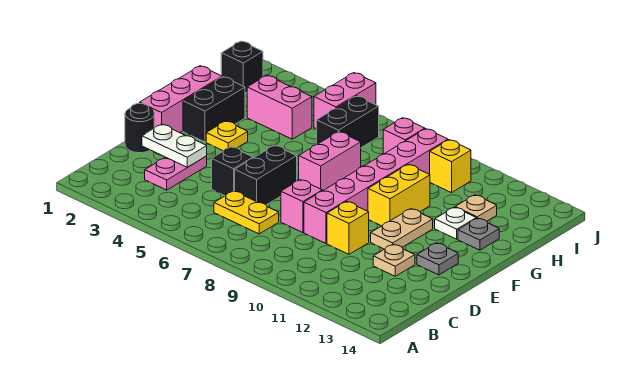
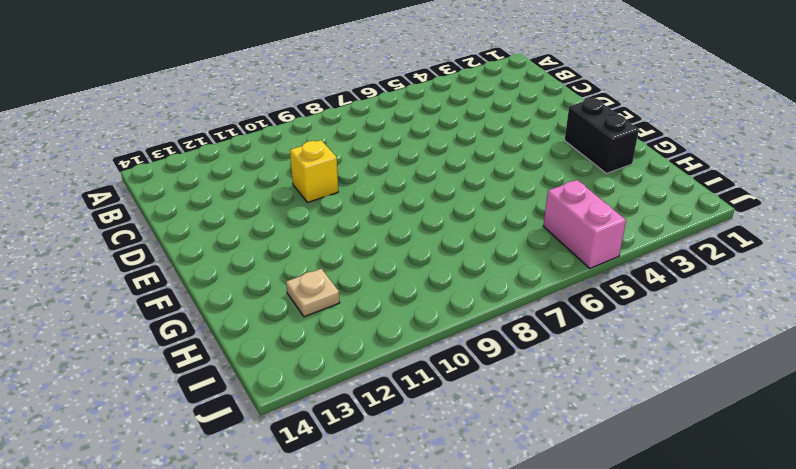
none -> pink 1x2 plate [145,156,207,190]
none -> yellow 1x2 plate [214,191,279,234]
none -> black 1x1 round brick [125,104,154,153]

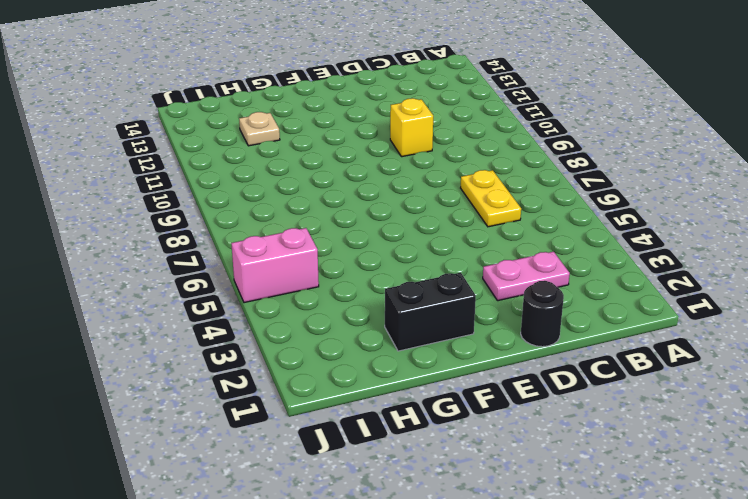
none -> black 1x1 brick [212,147,253,196]
none -> black 1x2 brick [235,145,297,205]
none -> pink 1x1 brick [281,180,322,233]

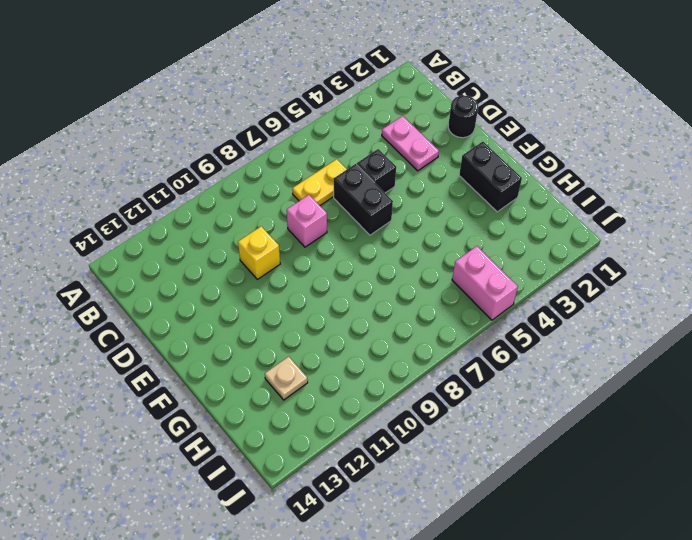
none -> pink 1x6 brick [304,129,448,243]
none -> tan 1x1 plate [373,244,415,276]
none -> pink 1x3 brick [140,66,222,133]

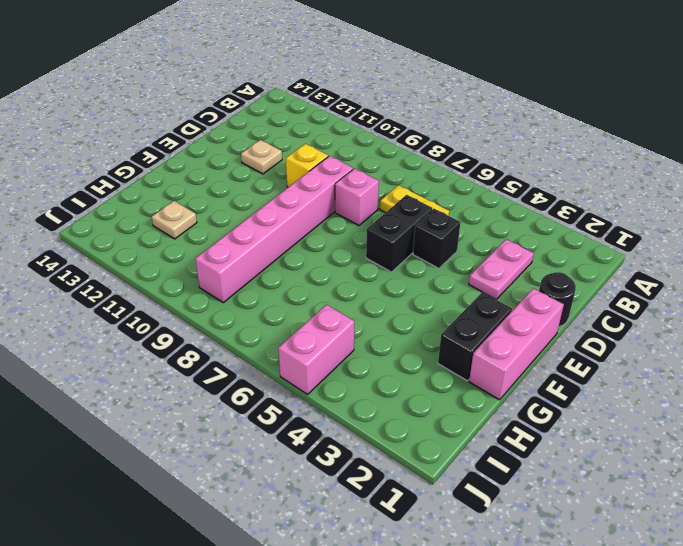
none -> tan 1x2 plate [371,209,433,249]
none -> grey 1x1 plate [417,243,458,275]
none -> yellow 1x1 plate [206,121,248,151]

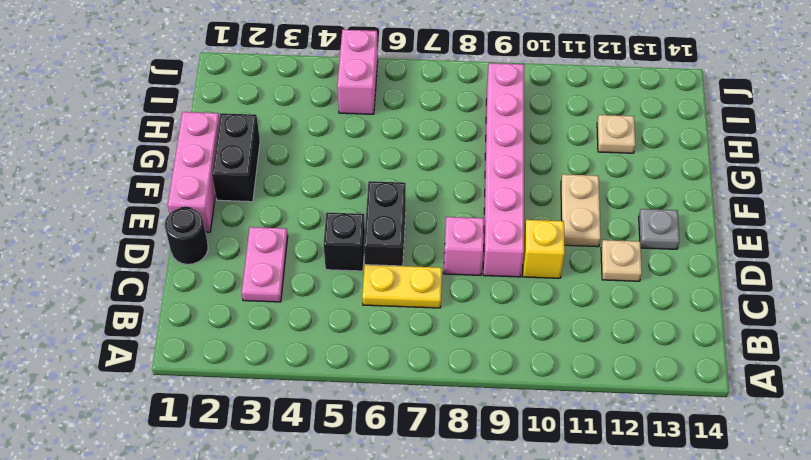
none -> yellow 1x1 plate [206,121,248,151]
none -> pink 1x2 brick [299,132,361,191]
none -> yellow 1x2 brick [368,165,430,226]

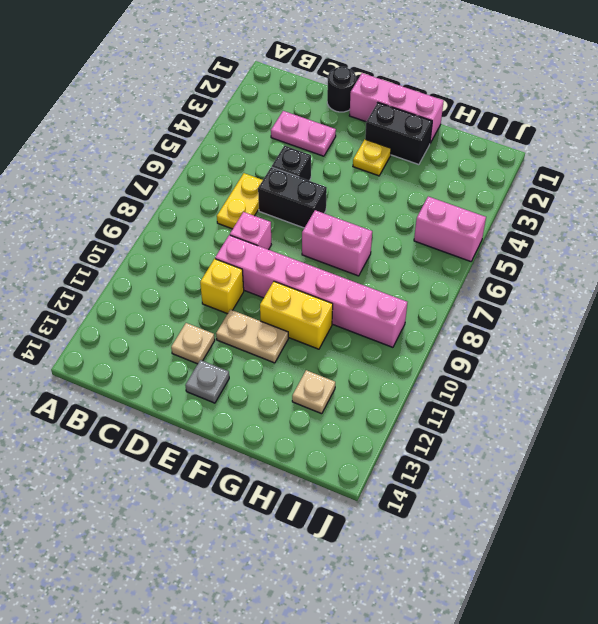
none -> white 1x1 plate [435,207,476,239]
none -> grey 1x1 plate [458,218,499,250]
none -> pink 1x2 brick [247,75,312,139]

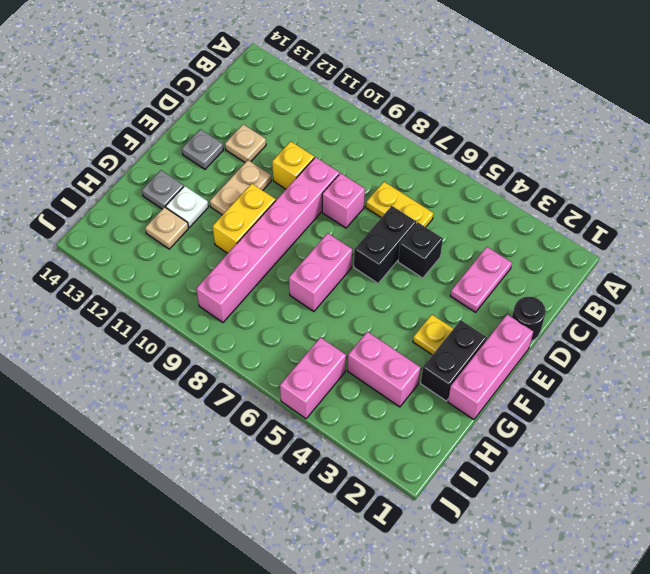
none -> black 1x2 brick [317,96,379,148]
none -> black 1x1 brick [221,41,263,93]
none -> pink 1x1 brick [383,118,425,154]

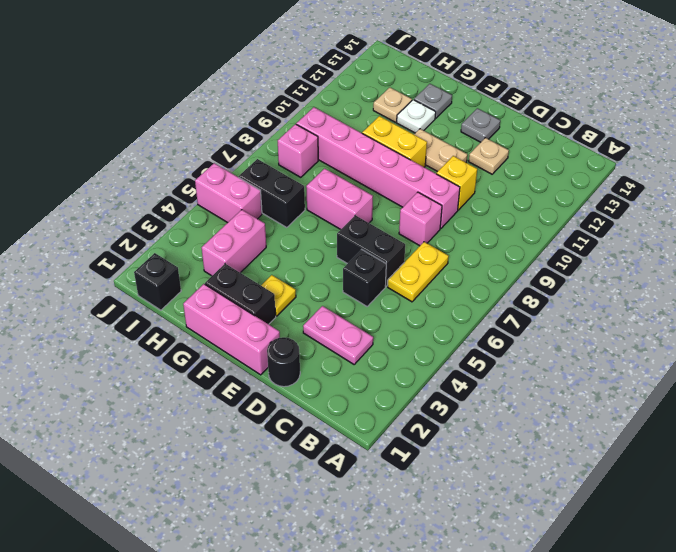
none -> yellow 1x1 brick [430,140,471,193]
none -> white 1x2 plate [142,124,207,167]

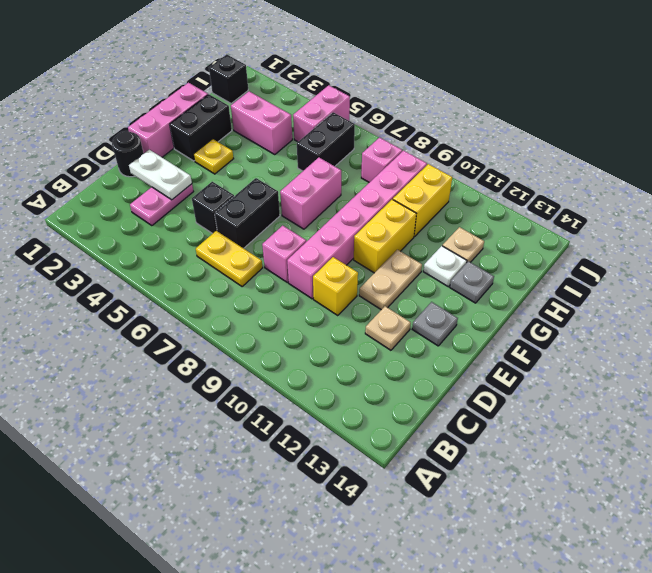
yellow 1x2 brick [393,164,452,237] -> yellow 1x1 brick [430,140,471,193]

